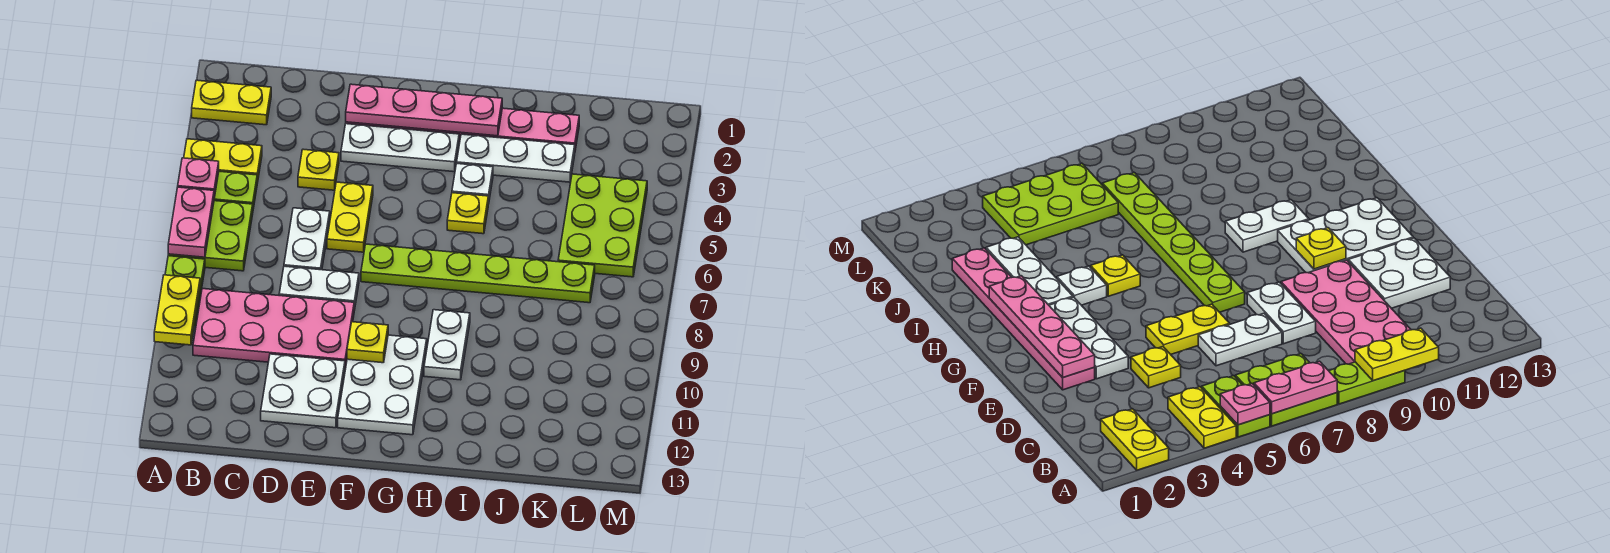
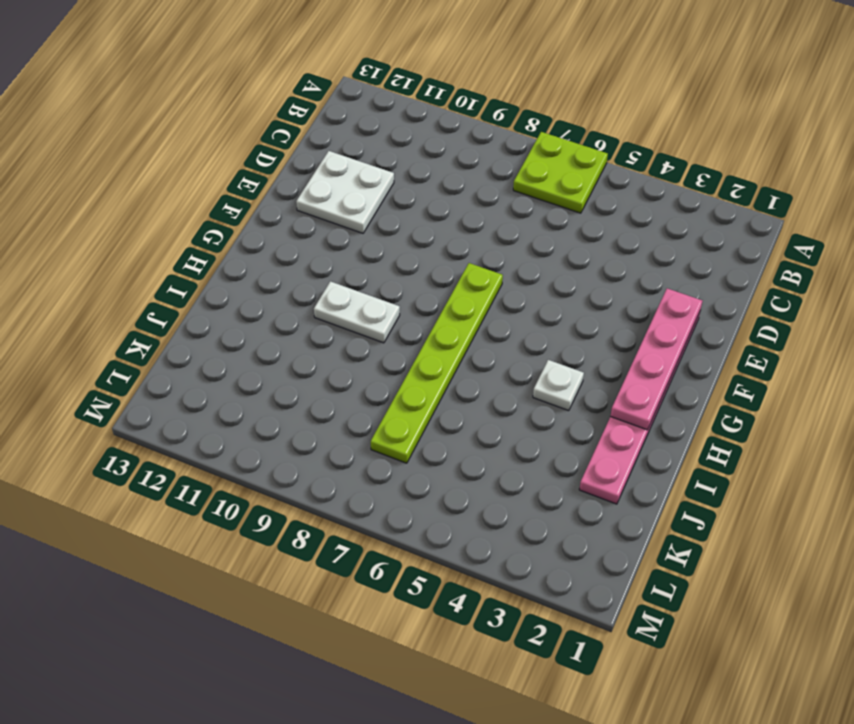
none -> yellow 1x2 plate [192,80,271,125]
none -> yellow 1x2 plate [184,139,262,183]
none -> lime 1x2 plate [214,171,257,209]

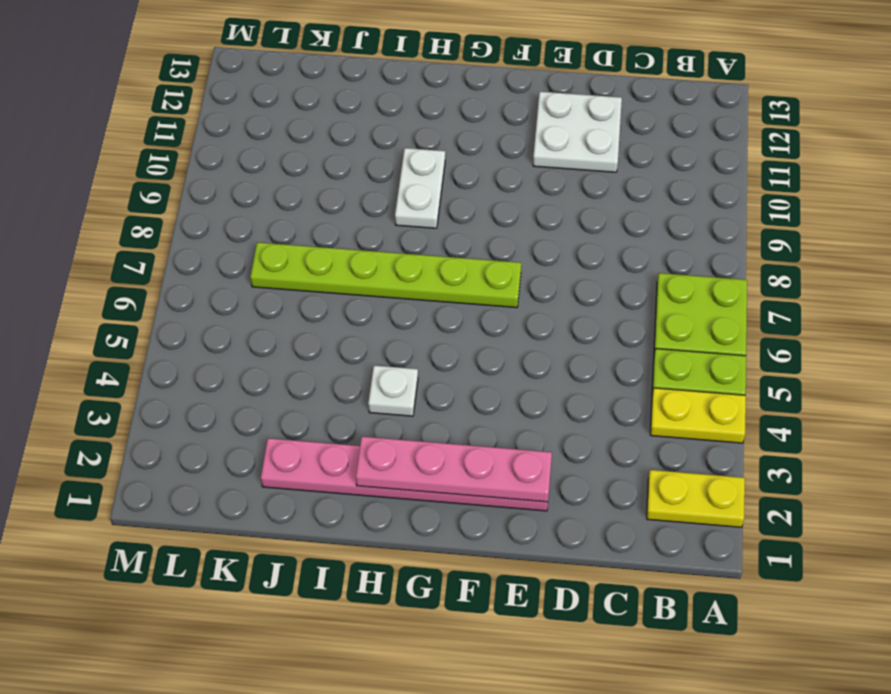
none -> lime 1x2 plate [165,256,205,326]
none -> pink 2x4 plate [193,289,354,367]
none -> yellow 1x1 plate [298,149,339,190]

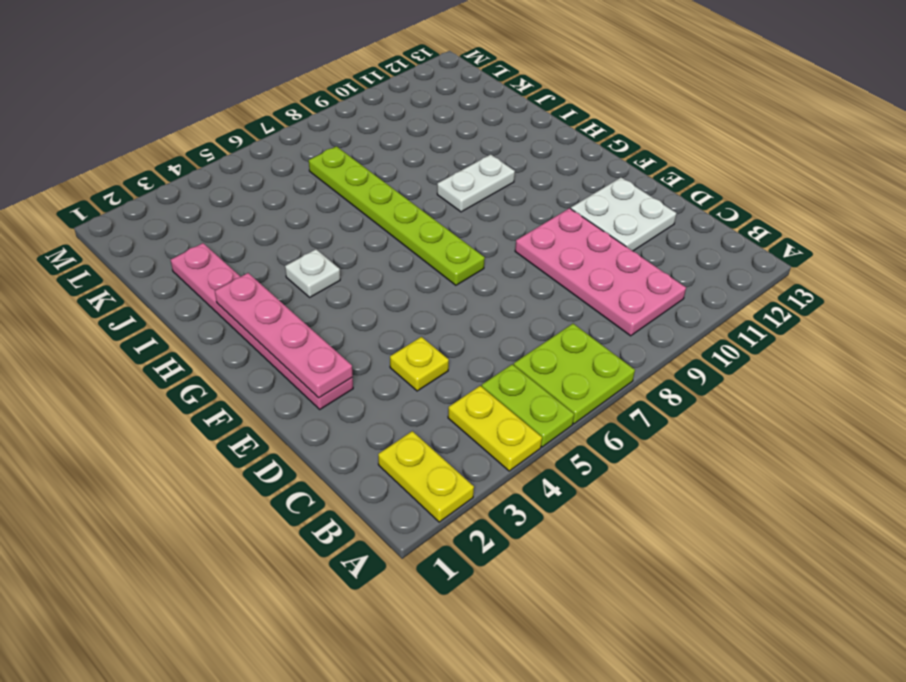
none -> lime 1x2 plate [165,256,205,326]
none -> white 1x2 plate [284,208,330,270]
none -> white 1x2 plate [279,266,359,310]

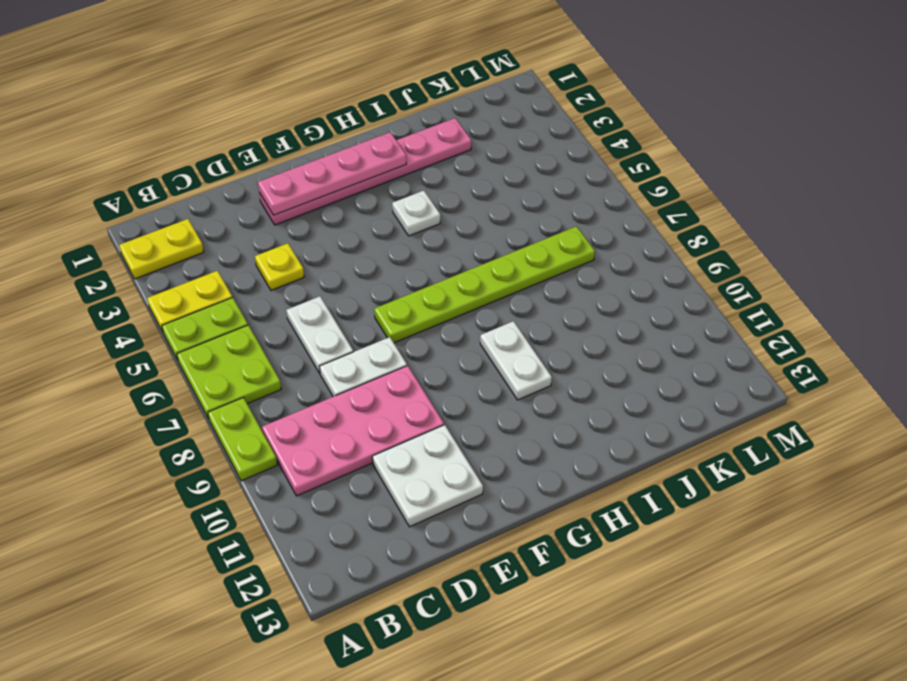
none -> white 1x3 plate [341,124,459,172]
none -> yellow 1x2 plate [327,182,373,252]
none -> white 2x3 plate [338,335,427,435]

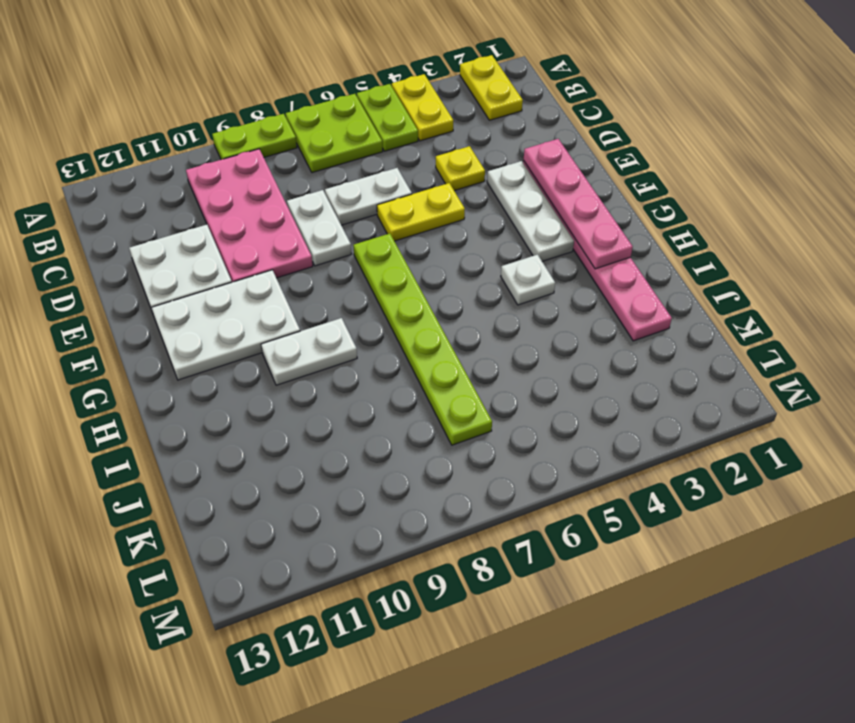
none -> white 1x3 plate [457,134,575,182]
none -> yellow 1x1 plate [447,193,488,234]
none -> lime 2x3 plate [558,174,647,277]

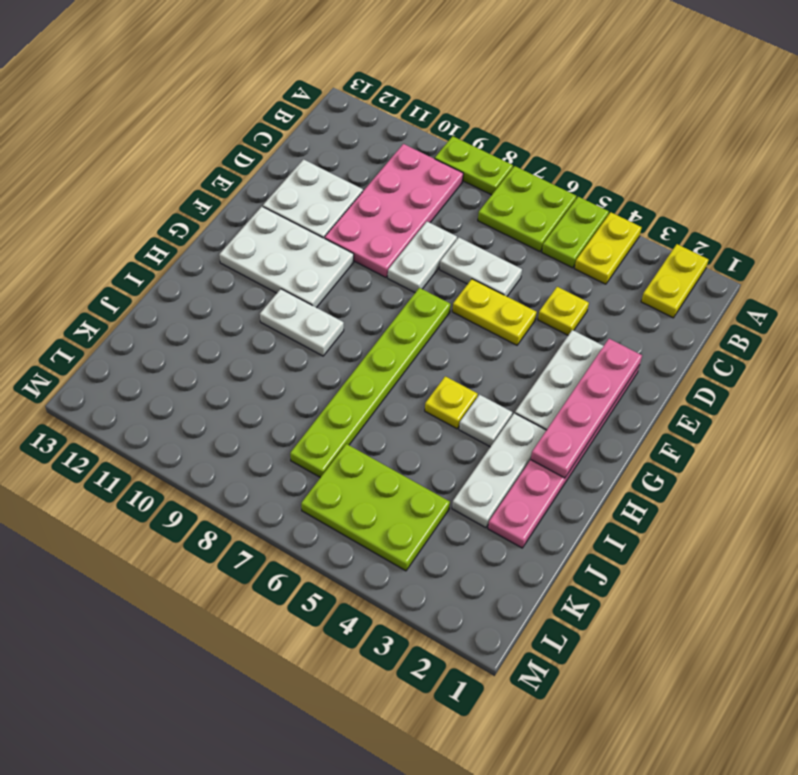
none -> pink 1x1 plate [178,158,219,198]
none -> pink 1x2 plate [168,187,214,257]
none -> yellow 1x2 plate [154,275,200,345]

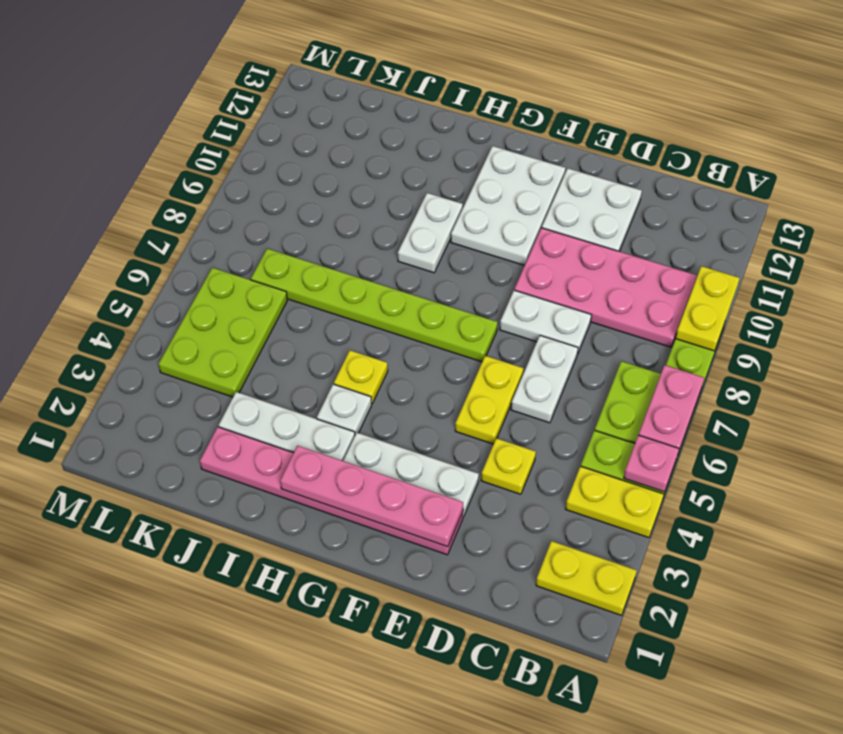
none -> yellow 1x1 plate [347,322,388,363]

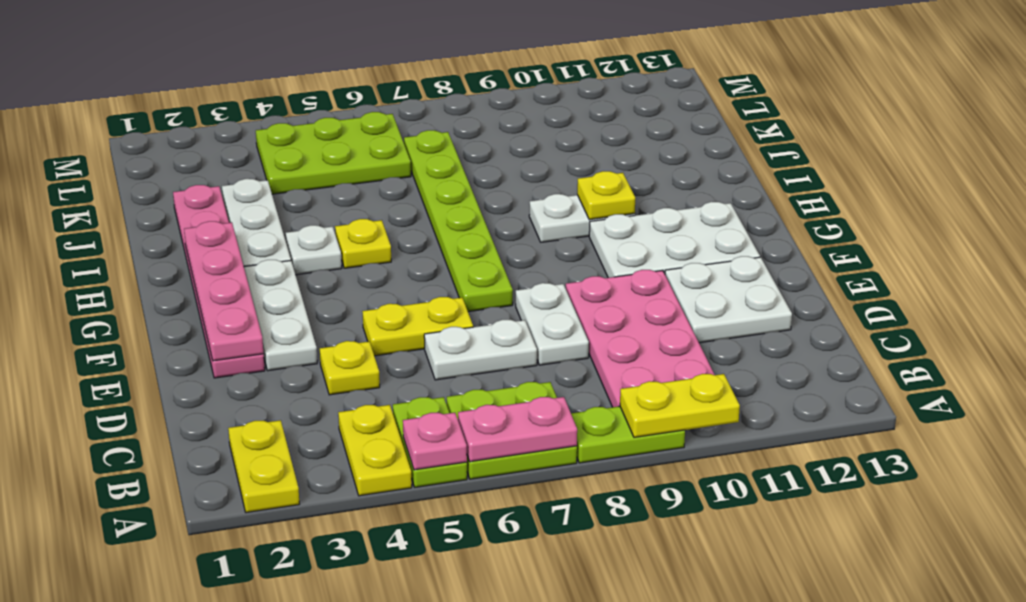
yellow 1x1 plate [577,171,635,220] -> yellow 1x1 plate moved to [347,322,388,363]

